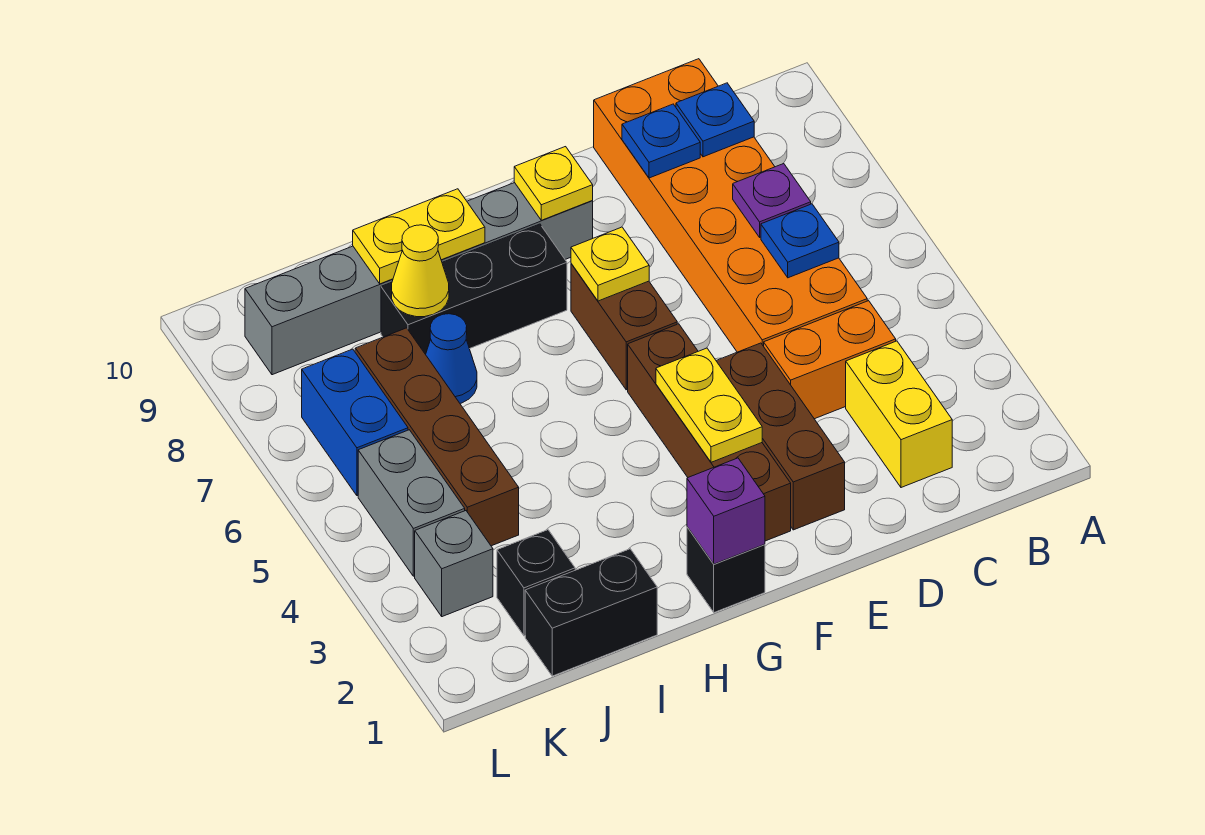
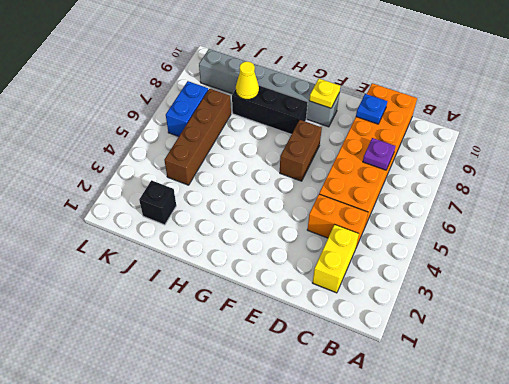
none -> brown 1x3 brick [716,343,845,530]
none -> brown 1x4 brick [628,324,791,541]
none -> black 1x1 brick [687,527,765,612]

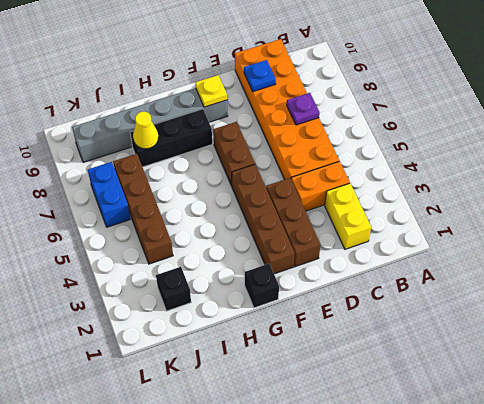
none -> black 1x2 brick [525,549,657,676]
none -> blue 1x1 cone [426,314,477,403]
none -> grey 1x1 brick [415,511,493,617]

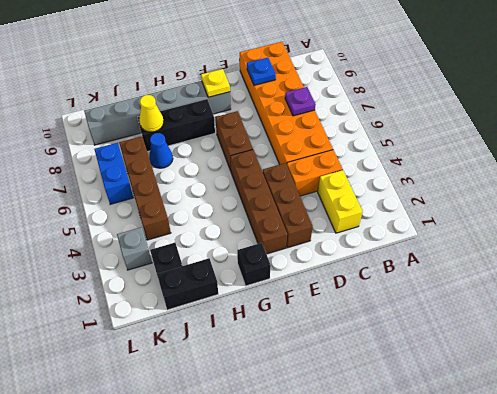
none -> grey 1x2 brick [358,430,465,576]
none -> blue 1x1 plate [761,204,839,278]
none -> blue 1x1 plate [676,83,754,157]

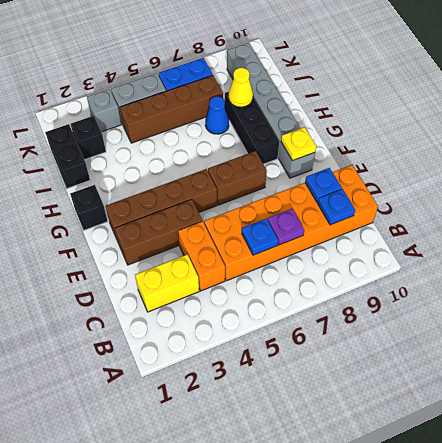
none -> yellow 1x2 plate [656,348,762,462]
none -> yellow 1x1 plate [571,227,649,301]
none -> purple 1x1 brick [687,458,765,564]

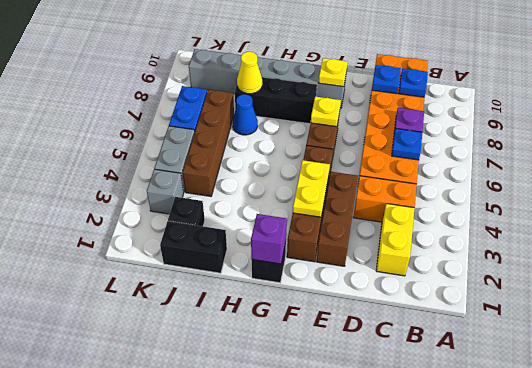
none -> yellow 1x2 plate [353,189,485,284]

